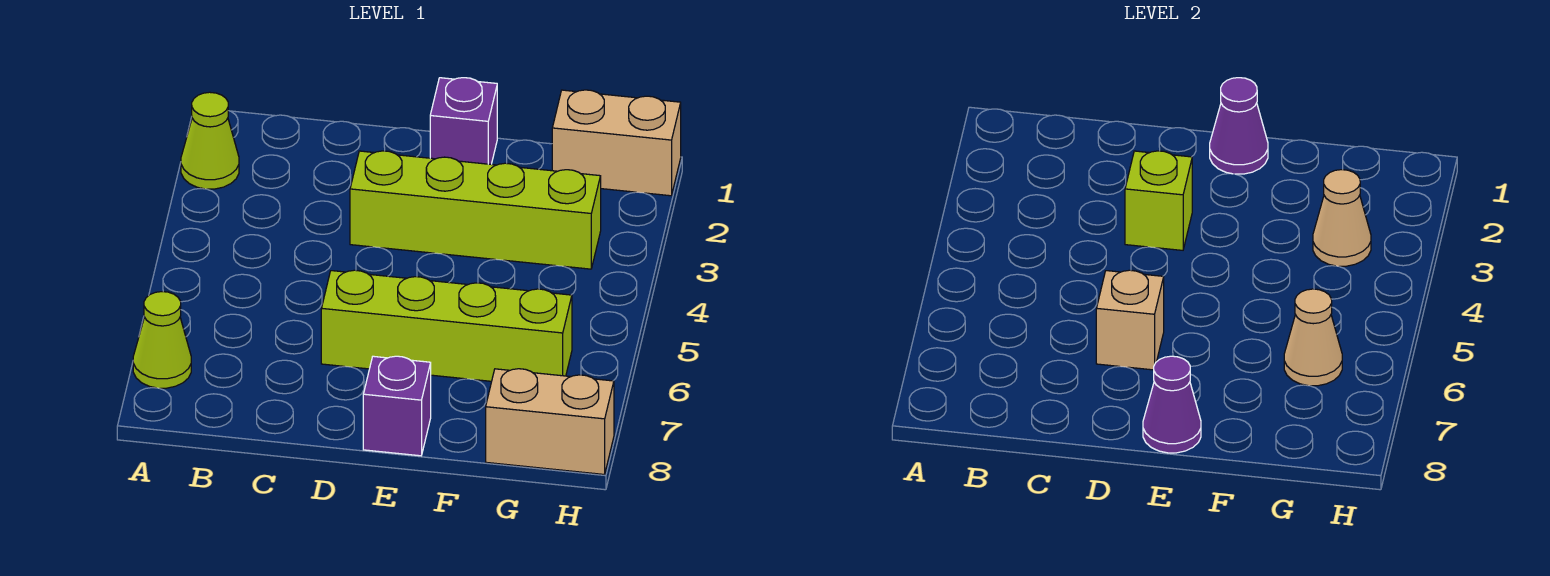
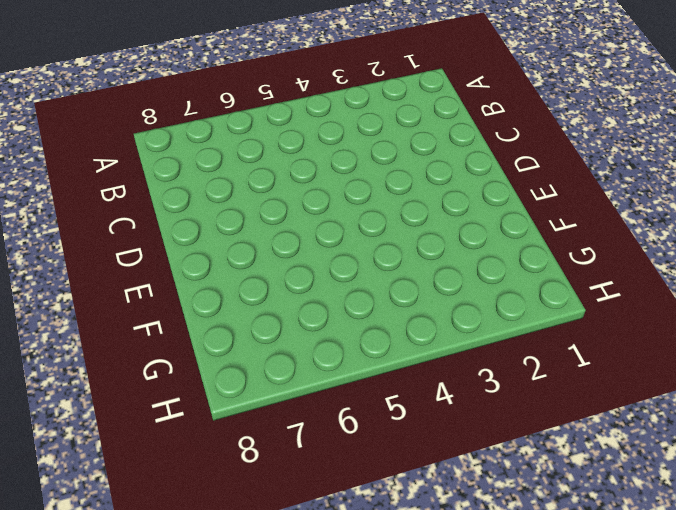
none -> lime 1x1 cone [181,92,239,189]
none -> lime 1x1 cone [133,292,191,388]
none -> lime 1x4 brick [350,151,601,269]

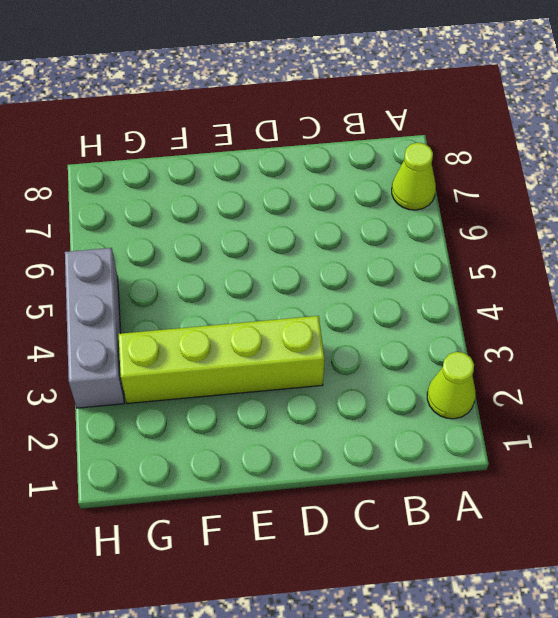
grey 1x3 brick [65,248,124,408] -> none
none -> lime 1x4 brick [321,270,572,381]
none -> purple 1x1 brick [430,78,497,164]
none -> purple 1x1 brick [363,356,431,456]

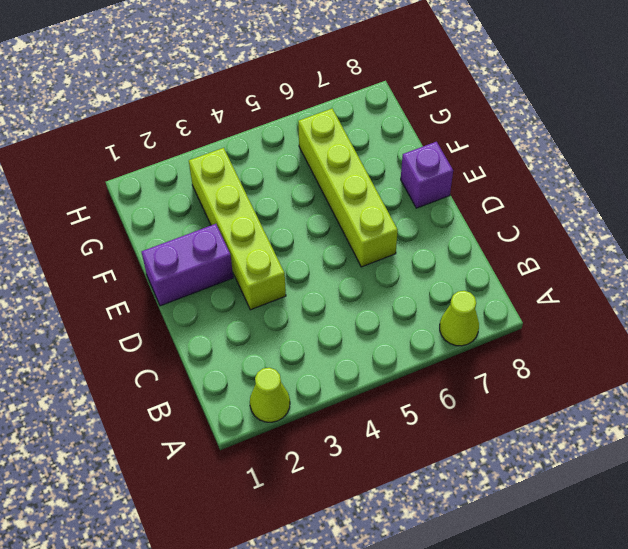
purple 1x2 brick [142,224,233,306] -> purple 1x1 brick [430,78,497,164]
none -> tan 1x2 brick [552,90,681,196]
none -> tan 1x2 brick [486,369,614,474]
none -> lime 1x1 brick [1125,151,1192,250]

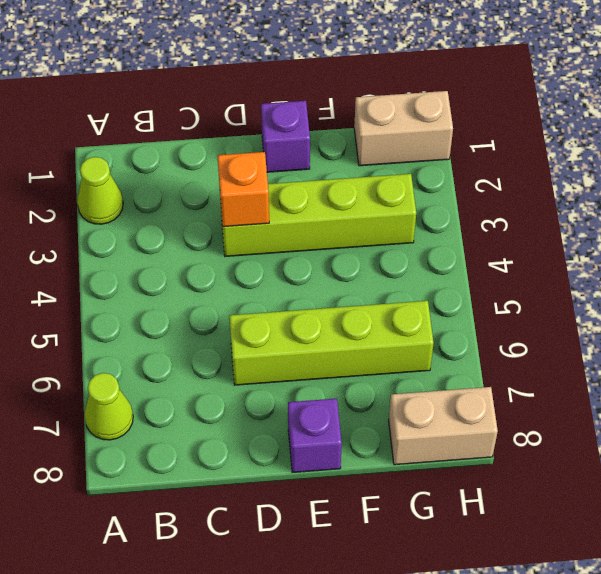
orange 1x1 brick [218,152,269,227] -> lime 1x1 brick [1125,151,1192,250]
none -> tan 1x1 brick [1096,270,1164,370]
none -> purple 1x1 cone [1210,78,1268,174]
none -> purple 1x1 cone [1143,356,1201,453]

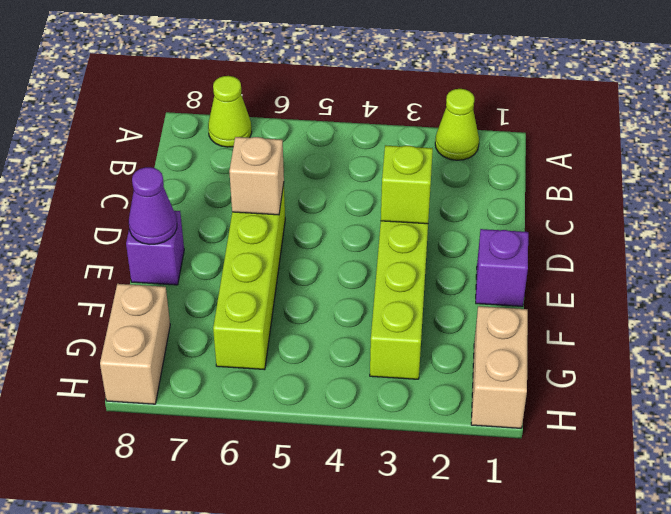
none -> purple 1x1 cone [1210,78,1268,174]
none -> tan 1x1 cone [1313,170,1371,266]
none -> tan 1x1 cone [1284,289,1342,386]

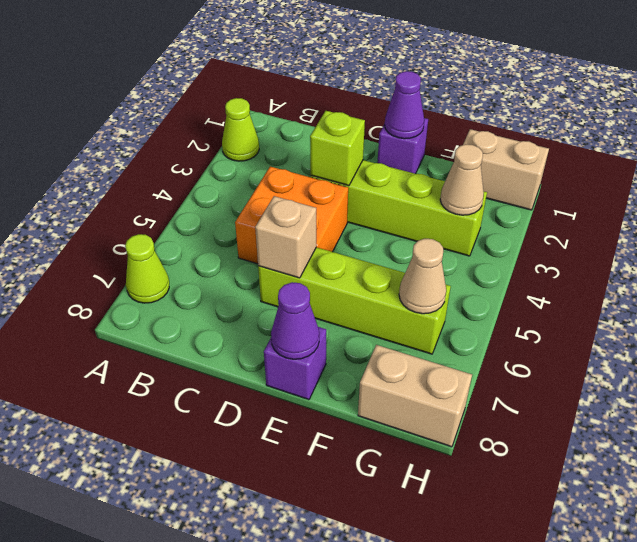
orange 2x2 brick [235,167,348,264] -> none

